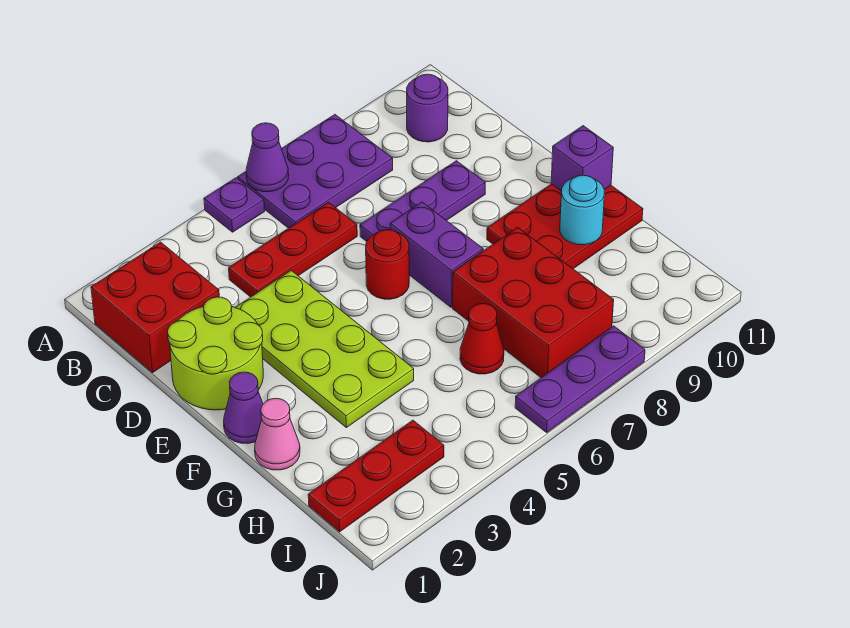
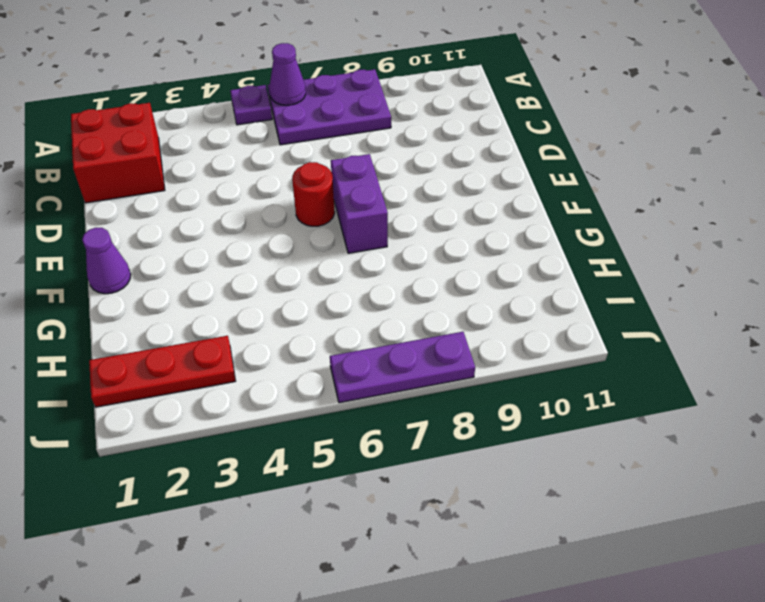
none -> purple 1x1 round brick [407,74,448,142]
none -> red 1x3 plate [229,202,357,297]
none -> lime 2x2 round brick [168,297,263,410]

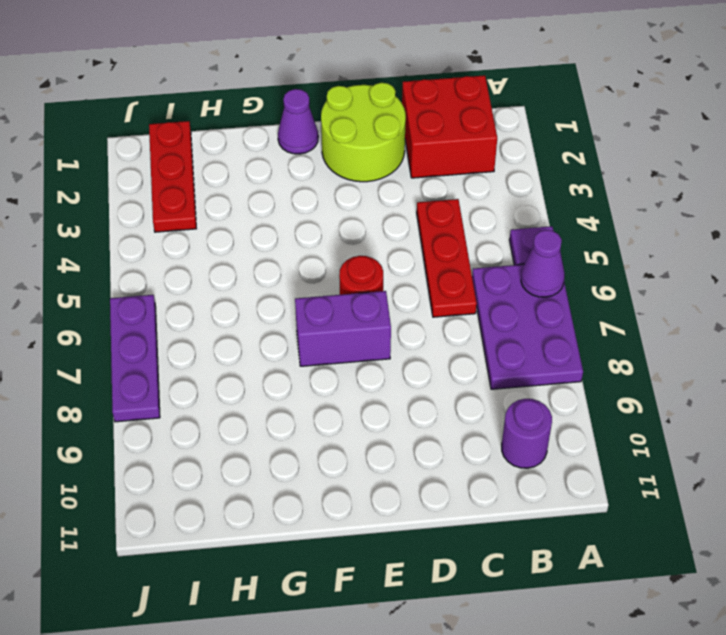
none -> lime 2x4 plate [235,271,414,428]
none -> purple 1x3 plate [360,161,485,241]
none -> red 2x3 plate [487,184,643,269]

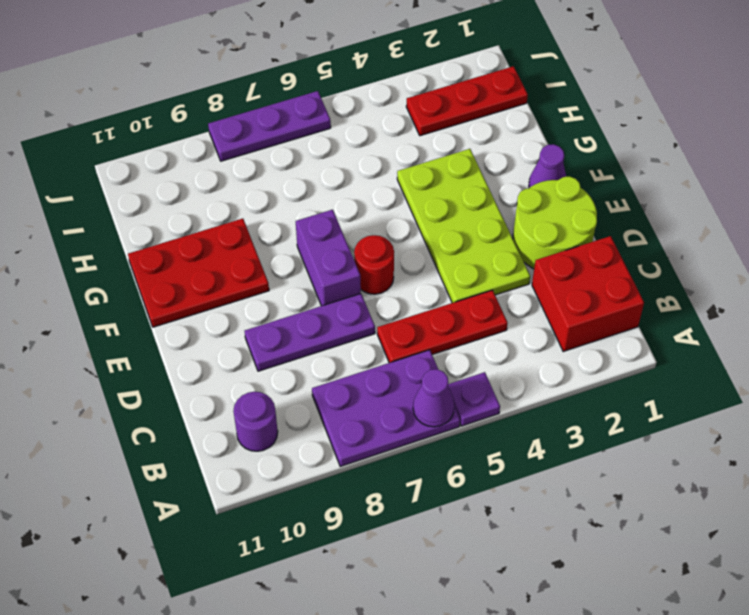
none -> pink 1x1 cone [255,398,300,470]
none -> red 2x3 brick [453,227,614,378]
none -> red 1x1 cone [460,304,504,374]

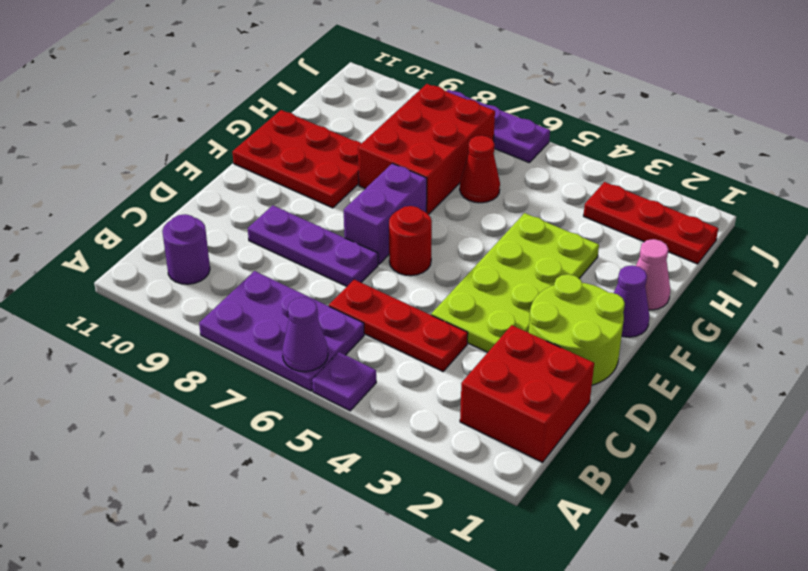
none -> purple 1x1 brick [551,126,613,191]
none -> cyan 1x1 round brick [560,175,604,245]

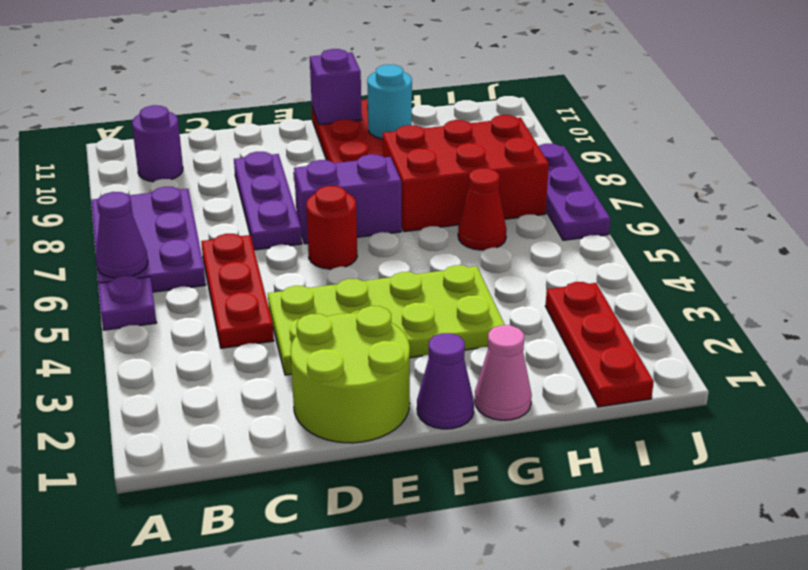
none -> red 2x2 brick [91,242,219,373]

